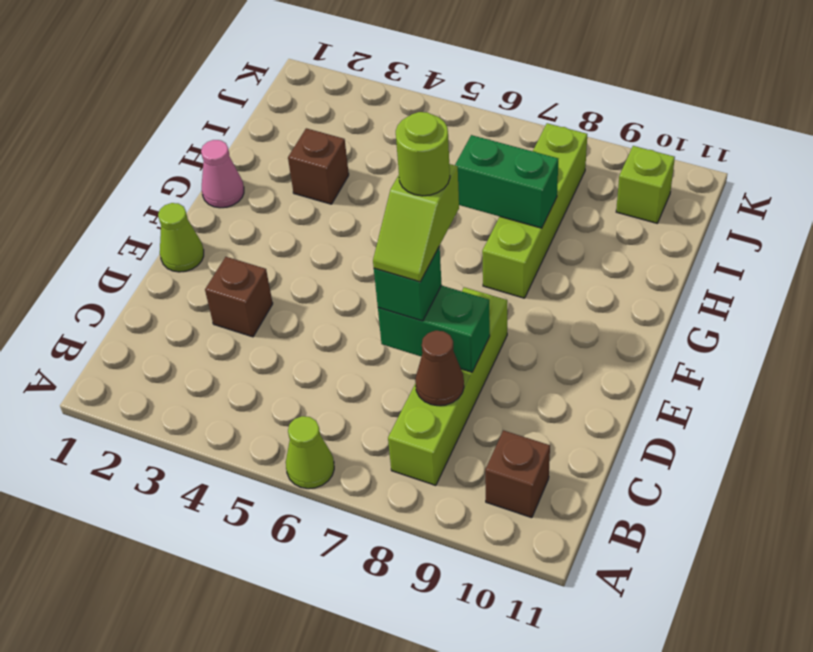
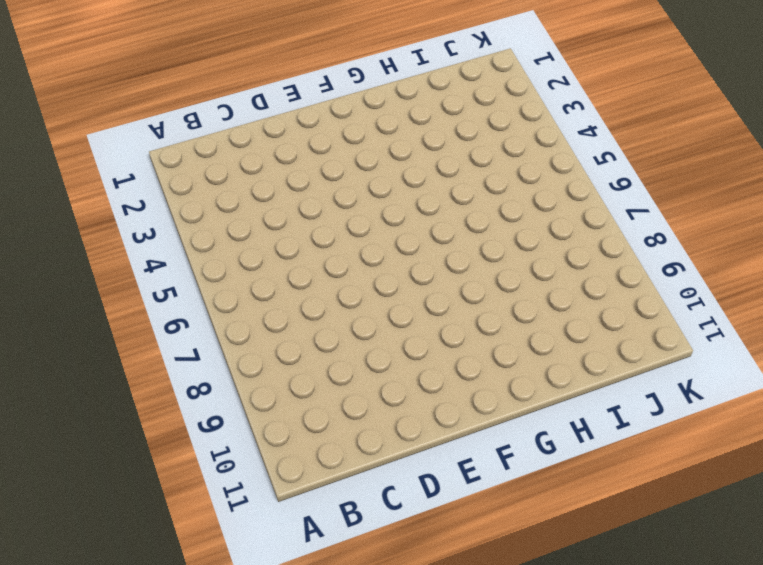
none -> lime 1x1 cone [286,416,334,489]
none -> lime 1x4 brick [388,287,507,486]
none -> brown 1x1 brick [485,430,550,518]

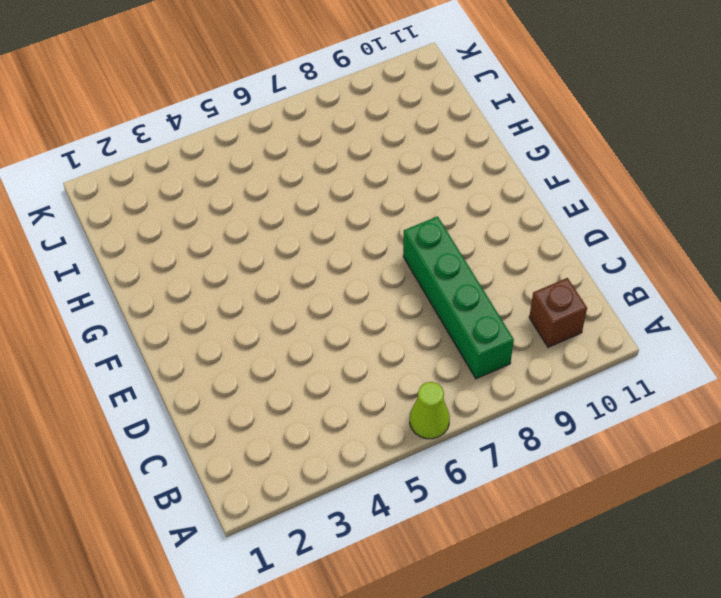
green 1x4 brick [403,216,514,379] -> lime 1x4 brick [388,287,507,486]
none -> brown 1x1 brick [205,257,273,337]
none -> lime 1x1 cone [158,203,204,272]
none -> pink 1x1 cone [201,140,244,208]

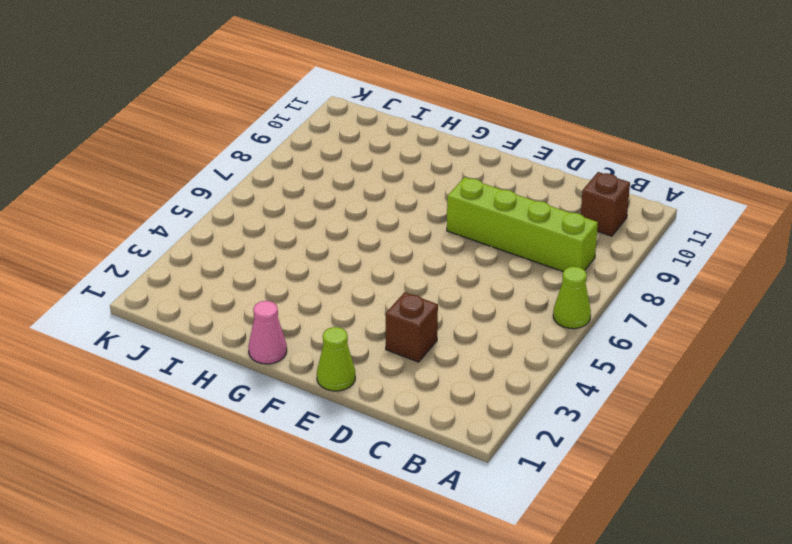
none -> lime 1x4 brick [482,123,587,298]
none -> brown 1x1 brick [288,128,349,204]
none -> lime 1x1 brick [616,146,675,223]

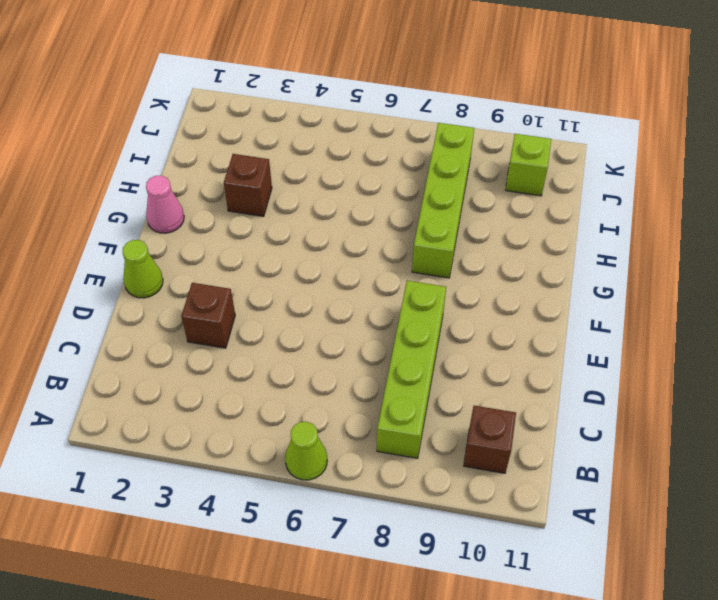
none -> brown 1x1 cone [415,331,464,406]
none -> green 1x2 brick [378,285,490,372]
none -> green 1x2 brick [455,135,558,228]

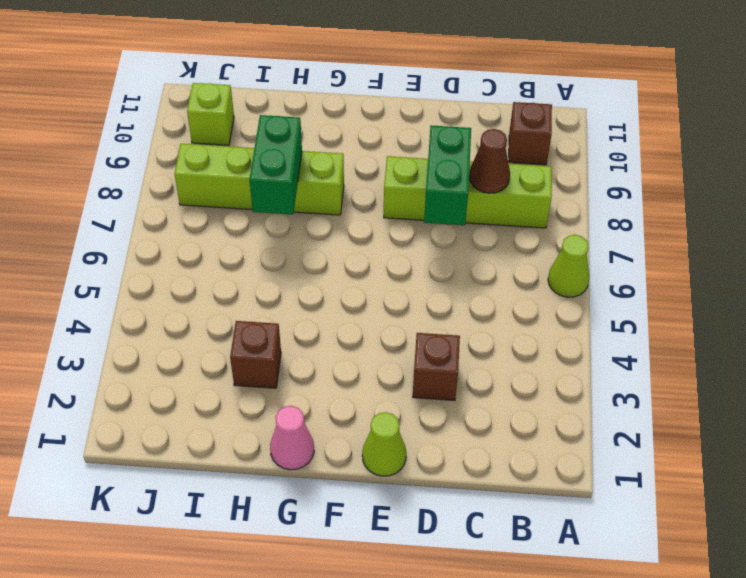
none -> green 1x1 brick [374,246,442,321]
none -> lime 1x2 slope [373,164,459,282]
none -> lime 1x1 round brick [396,112,450,196]

